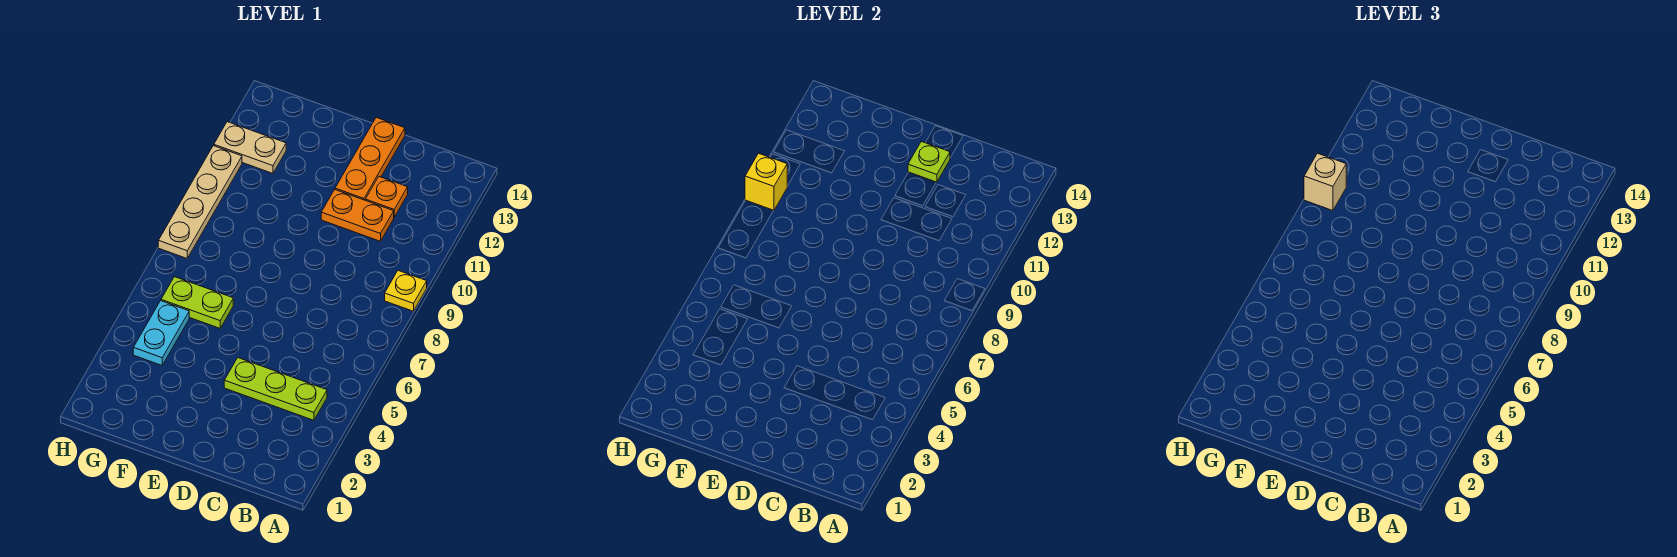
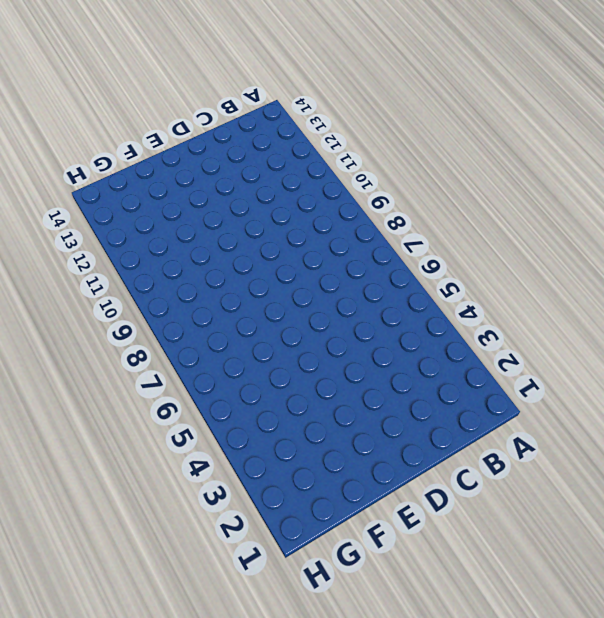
none -> yellow 1x1 plate [385,270,427,311]
none -> lime 1x3 plate [224,358,327,420]
none -> orange 1x2 plate [321,190,394,241]

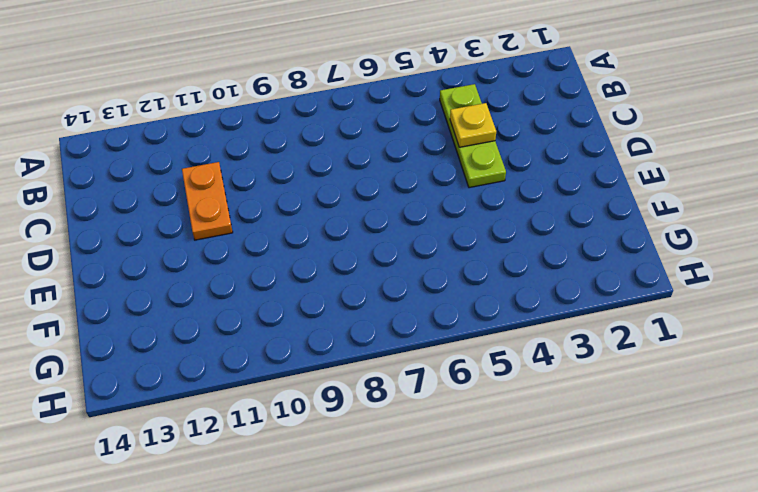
yellow 1x1 plate [450,103,496,147] -> yellow 1x1 plate moved to [385,270,427,311]
none -> orange 1x1 plate [365,177,408,217]
none -> orange 1x3 plate [335,117,405,200]
none -> lime 1x2 plate [161,277,233,328]

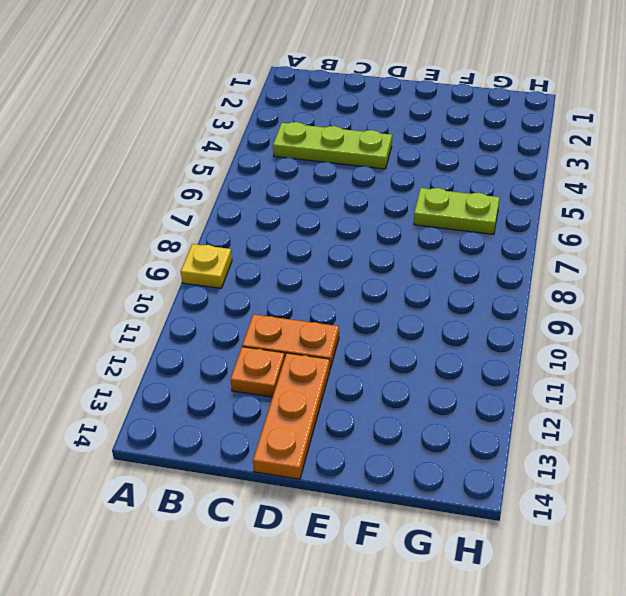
none -> cyan 1x2 plate [133,301,189,365]
none -> tan 1x2 plate [214,122,286,173]
none -> tan 1x4 plate [158,146,242,258]

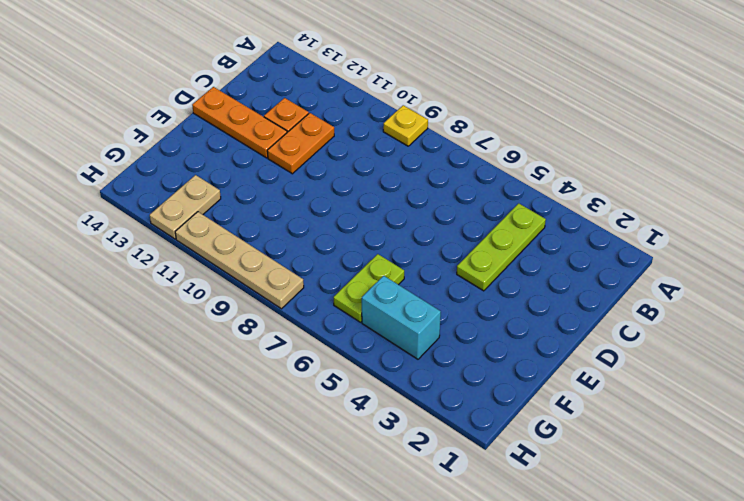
cyan 1x2 brick [362,276,441,359] -> cyan 1x2 plate [133,301,189,365]
none -> lime 1x1 plate [908,141,950,182]
none -> yellow 1x1 brick [745,153,787,211]
none -> tan 1x1 brick [1304,153,1346,211]

